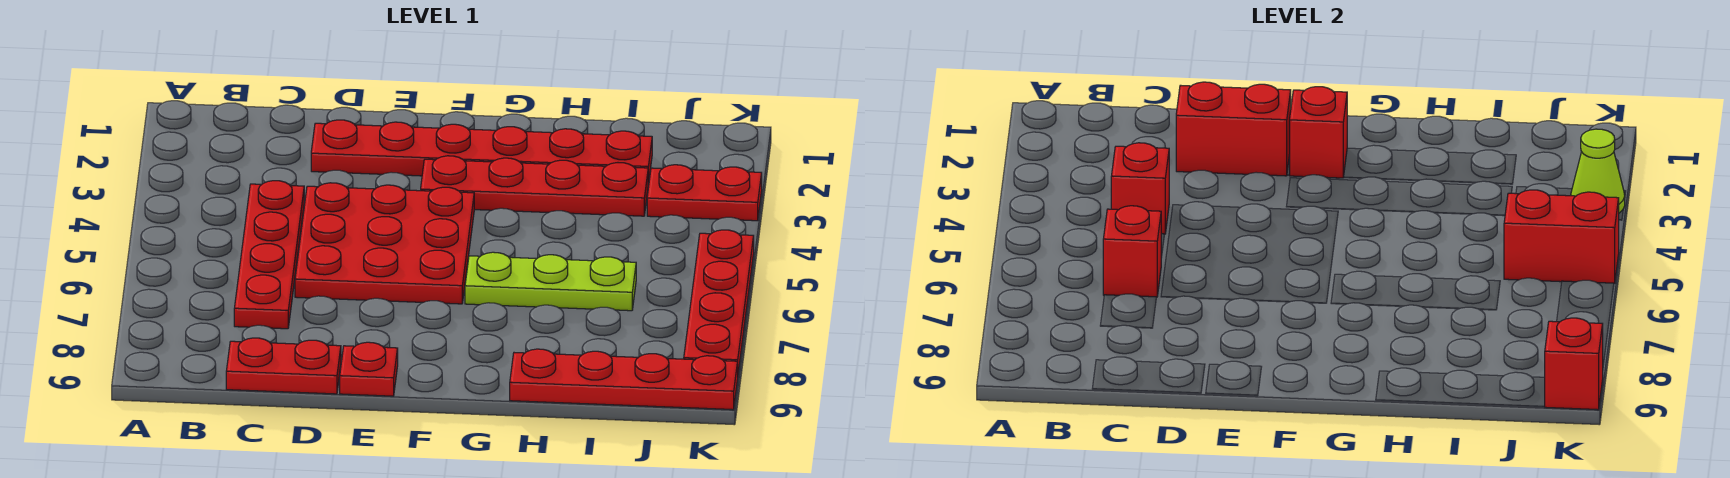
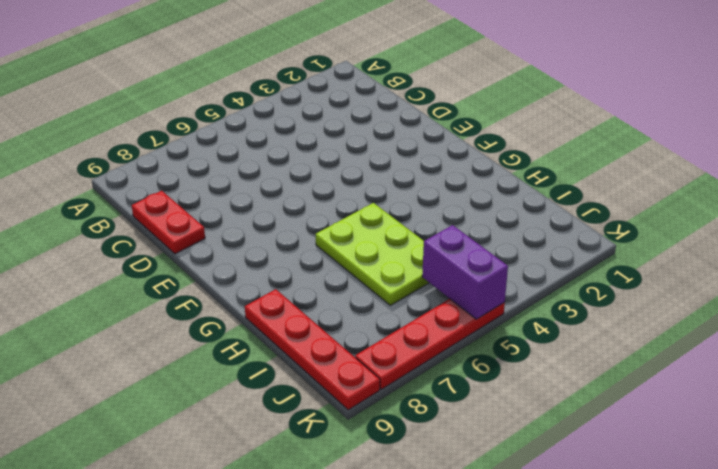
lime 2x3 plate [316,203,429,305] -> lime 1x3 plate [465,252,636,311]
purple 1x2 brick [422,225,508,319] -> red 1x2 brick [1504,190,1619,284]
none -> red 1x4 plate [234,181,304,329]
none -> red 1x6 plate [311,120,652,184]
none -> red 3x3 plate [295,183,474,304]

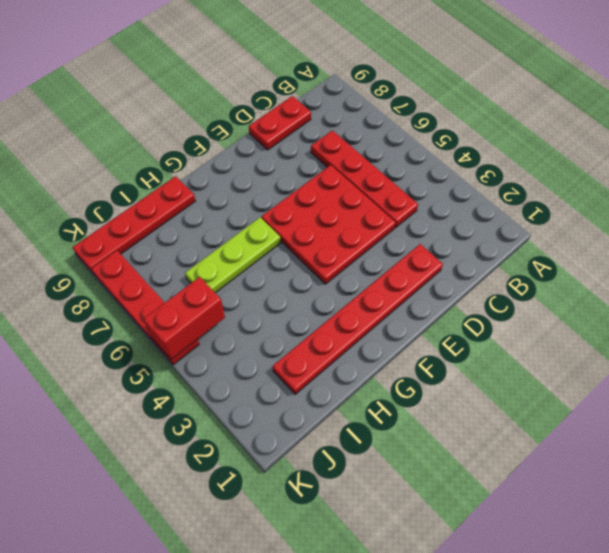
none -> red 1x1 plate [340,342,398,396]
none -> red 1x4 plate [421,156,648,216]
none -> red 1x2 plate [647,165,762,221]

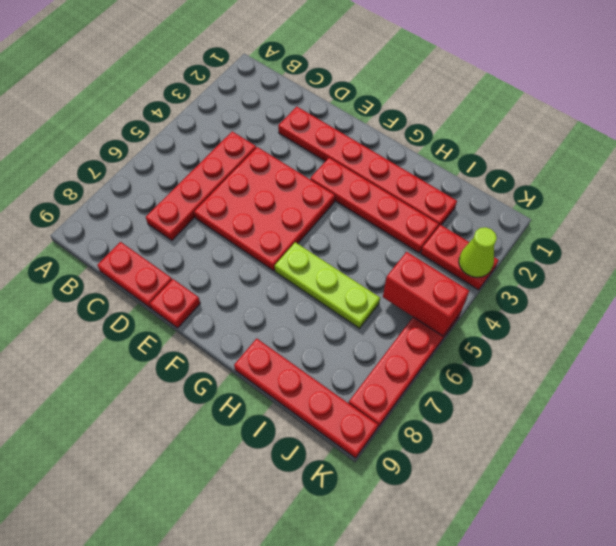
none -> red 1x1 brick [1111,143,1169,234]
none -> red 1x1 brick [1103,206,1161,297]
none -> red 1x2 brick [1176,82,1291,176]

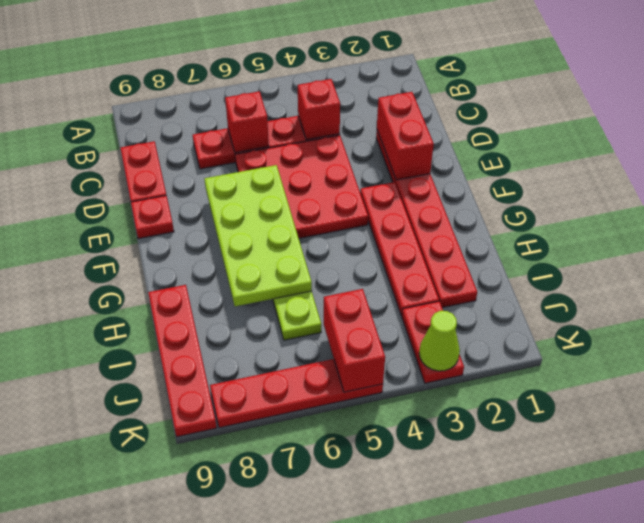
lime 2x4 plate [205,165,312,306] -> none
none -> red 1x1 brick [1290,87,1347,178]
none -> red 1x1 brick [1545,318,1603,410]

